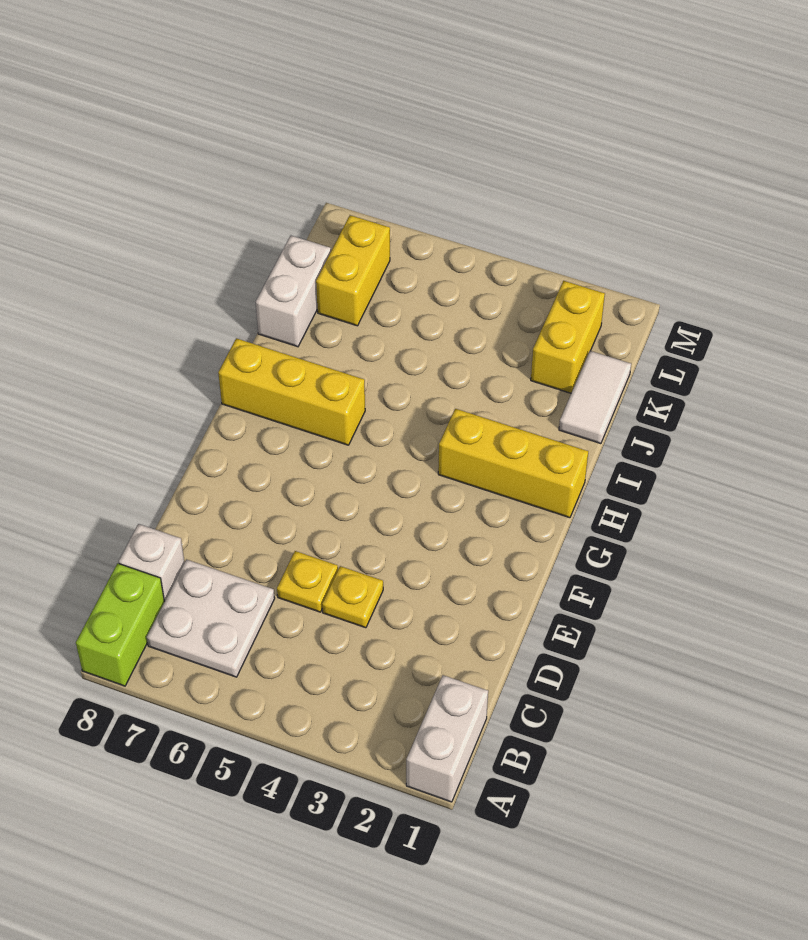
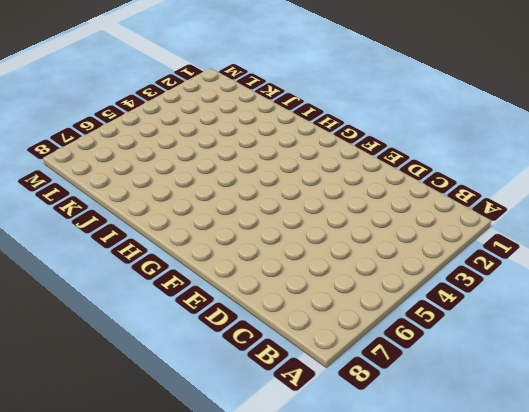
none -> white 1x2 brick [406,675,488,802]
none -> lime 1x2 brick [76,563,164,686]
none -> white 2x2 plate [147,559,275,677]

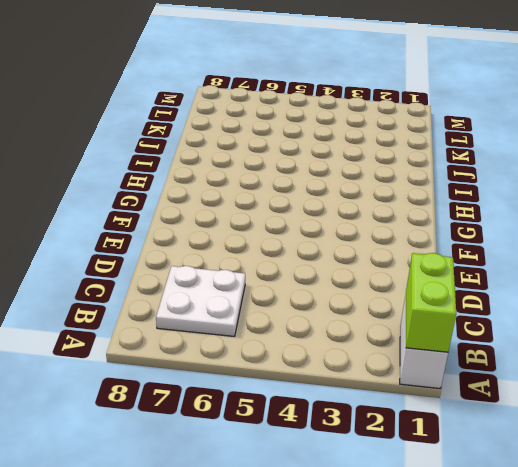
lime 1x2 brick [406,253,456,352] -> lime 1x2 brick moved to [76,563,164,686]
none -> white 1x1 brick [119,524,185,601]
none -> yellow 1x1 plate [322,566,383,628]
none -> yellow 1x1 plate [277,551,338,612]

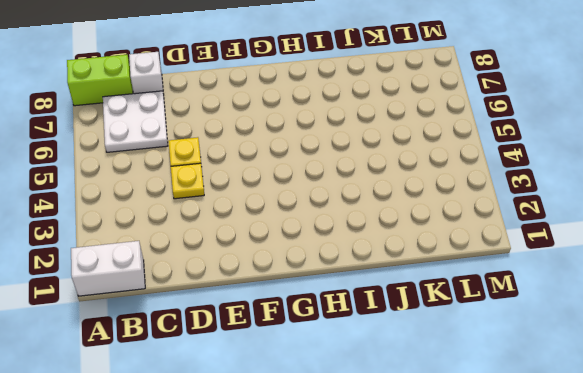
none -> yellow 1x3 brick [438,409,588,518]
none -> yellow 1x3 brick [218,338,365,445]
none -> white 1x2 tile [559,351,631,444]

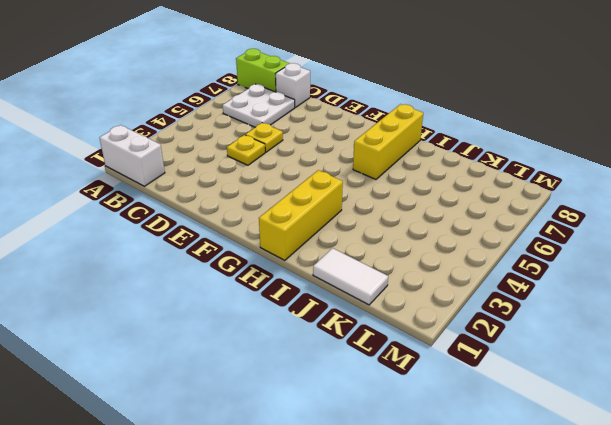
none -> white 1x2 brick [256,236,331,347]
none -> yellow 1x2 brick [531,281,605,393]
none -> yellow 1x2 brick [316,215,390,326]

